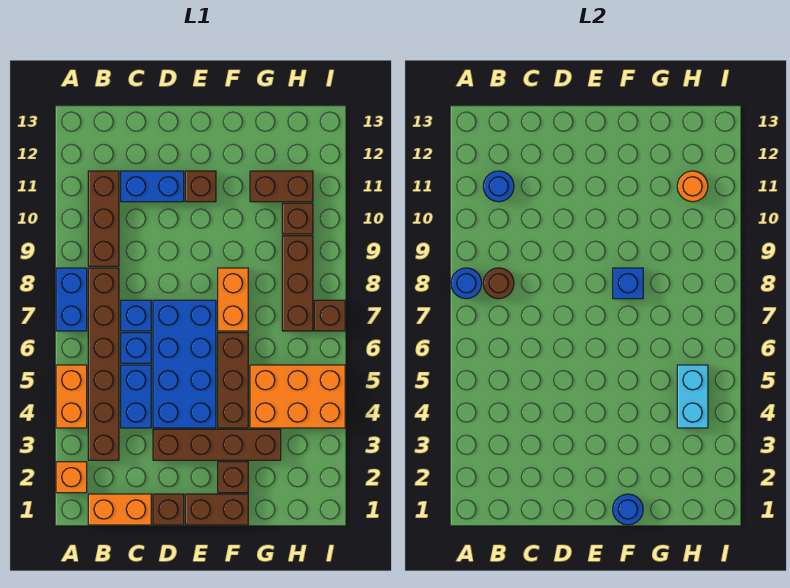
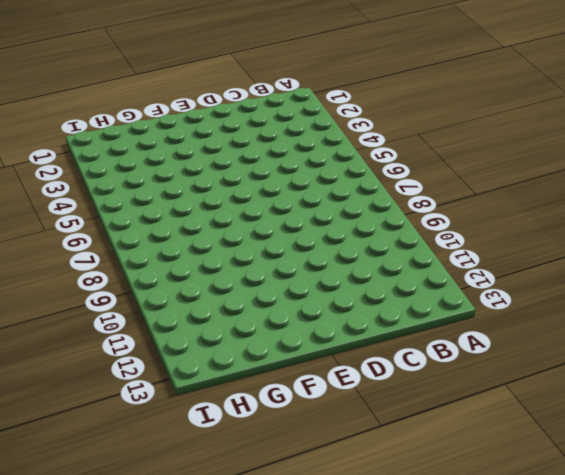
none -> orange 1x1 brick [56,462,87,493]
none -> orange 1x2 brick [56,365,87,428]
none -> blue 1x2 brick [56,268,87,331]
none -> orange 1x2 brick [88,494,151,525]

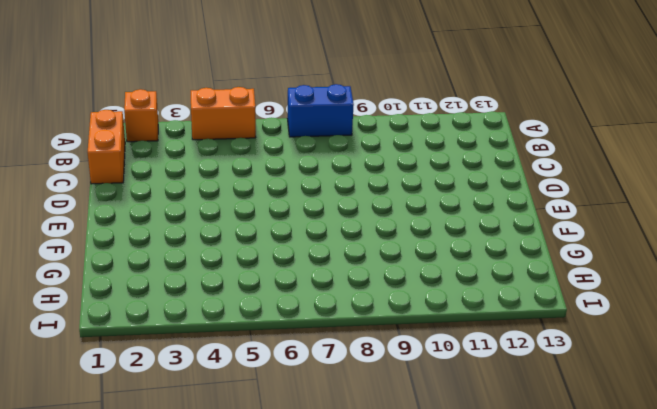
none -> brown 1x6 brick [88,268,119,460]
none -> brown 1x3 brick [88,171,119,266]
none -> blue 1x2 brick [121,365,151,428]
none -> blue 1x1 brick [121,333,151,363]

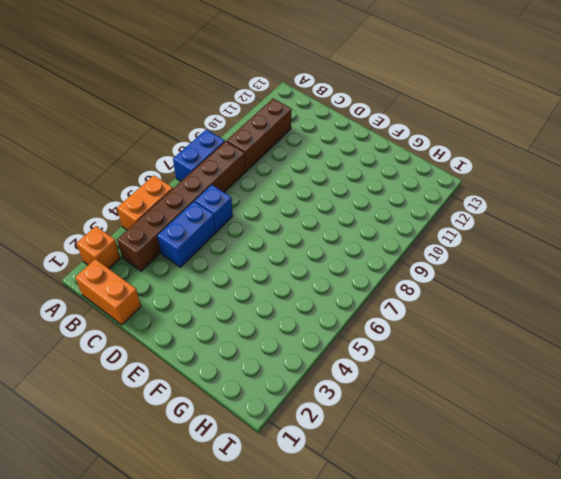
none -> blue 1x1 brick [121,300,151,331]
none -> blue 1x2 brick [121,171,184,202]
none -> brown 1x1 brick [153,494,184,525]
none -> brown 1x4 brick [153,429,281,460]

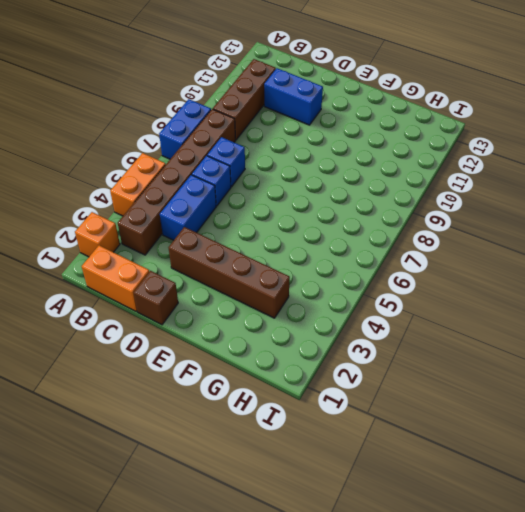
none -> blue 2x4 brick [153,300,216,428]
none -> brown 1x2 brick [185,494,248,525]
none -> brown 1x1 brick [185,171,216,202]
none -> brown 1x1 brick [218,462,248,493]

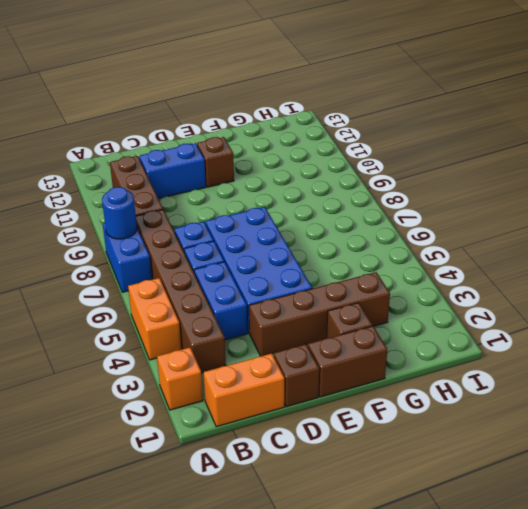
none -> brown 1x3 brick [218,333,248,428]
none -> orange 1x2 brick [218,268,248,331]
none -> orange 2x3 brick [250,365,345,428]
none -> brown 1x2 brick [250,171,313,202]

